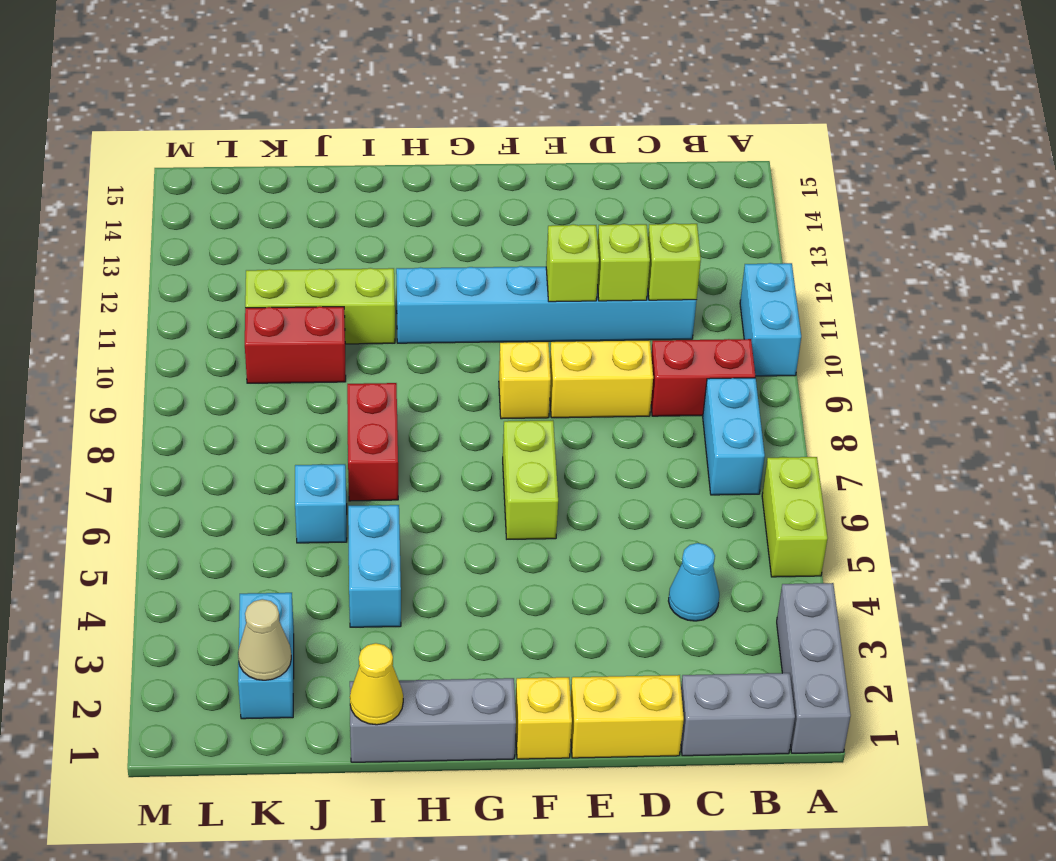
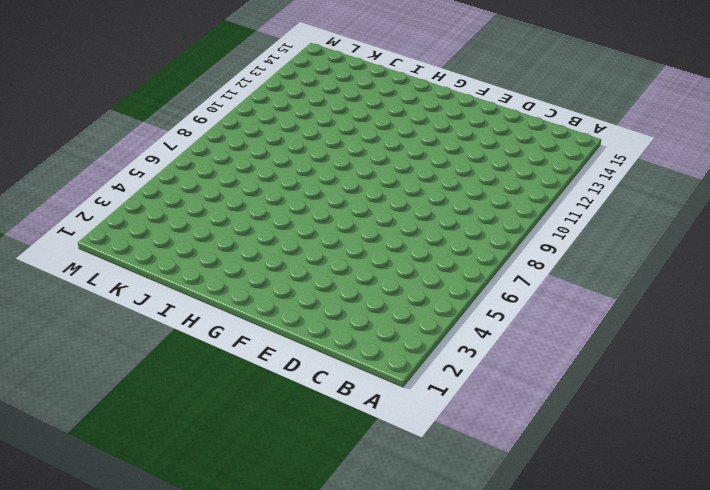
none -> grey 1x3 brick [777,583,851,753]
none -> lime 1x2 brick [762,457,828,577]
none -> cyan 1x2 brick [740,263,801,376]

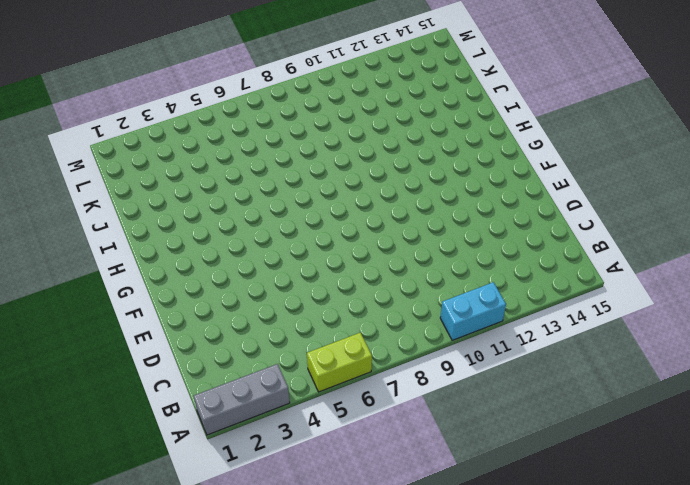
none -> grey 1x2 brick [681,673,795,756]
none -> cyan 1x2 brick [703,378,765,495]
none -> red 1x2 brick [651,339,755,416]

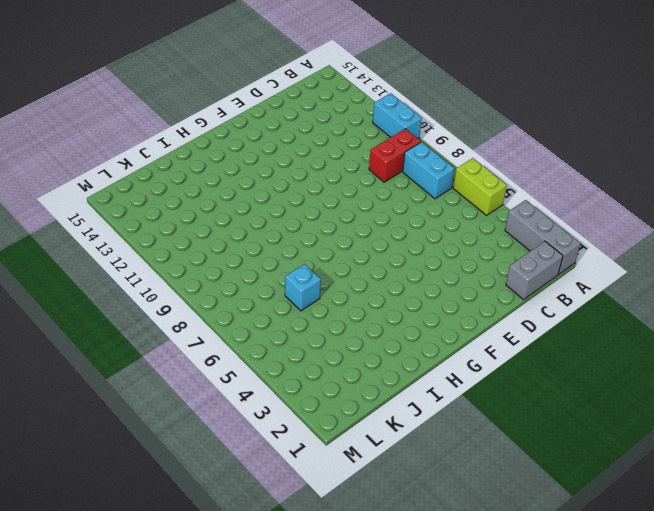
none -> cyan 1x1 cone [669,543,719,621]
none -> cyan 1x6 brick [396,266,697,343]
none -> yellow 1x2 brick [571,675,684,758]

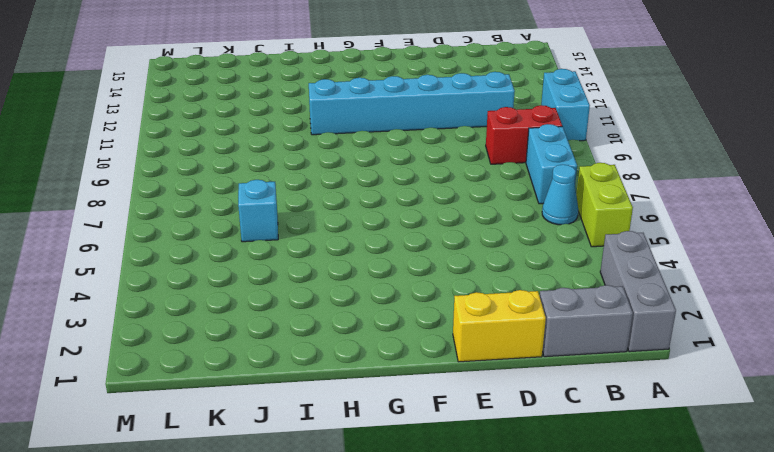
cyan 1x1 cone [542,165,578,225] -> cyan 1x1 cone moved to [669,543,719,621]
none -> yellow 1x2 brick [550,341,653,418]
none -> yellow 1x1 brick [515,677,572,759]
none -> lime 1x2 brick [503,420,558,539]

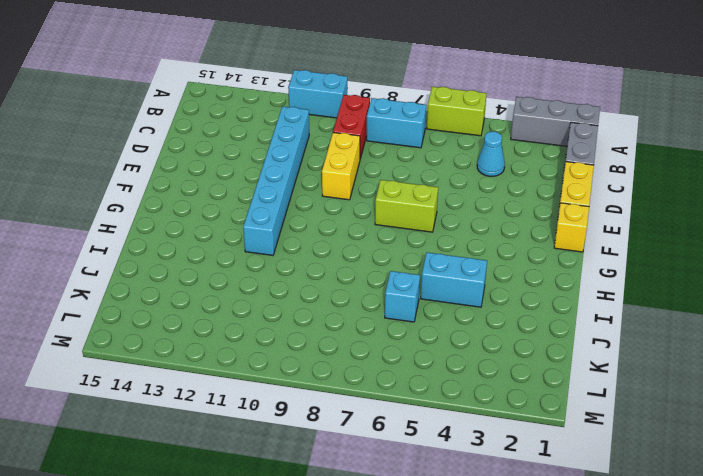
none -> yellow 1x1 brick [499,342,551,419]
none -> grey 1x3 brick [350,678,516,762]
none -> red 1x2 brick [347,383,398,501]

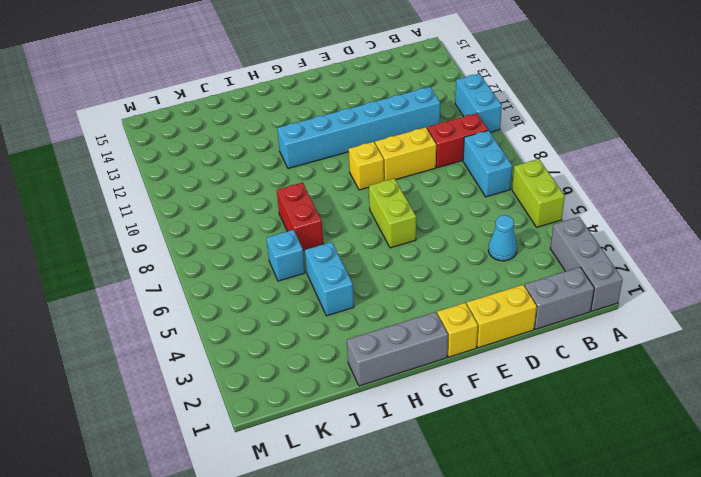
none -> lime 1x3 brick [245,268,395,344]
none -> red 1x2 brick [245,306,346,383]
none -> cyan 1x2 brick [238,593,294,719]

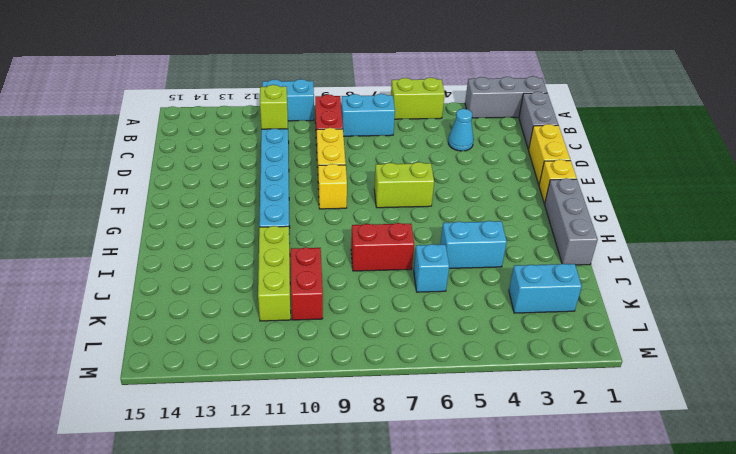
none -> lime 1x1 brick [597,224,650,301]
none -> lime 1x1 brick [546,224,599,302]
none -> yellow 1x1 cone [350,643,403,725]

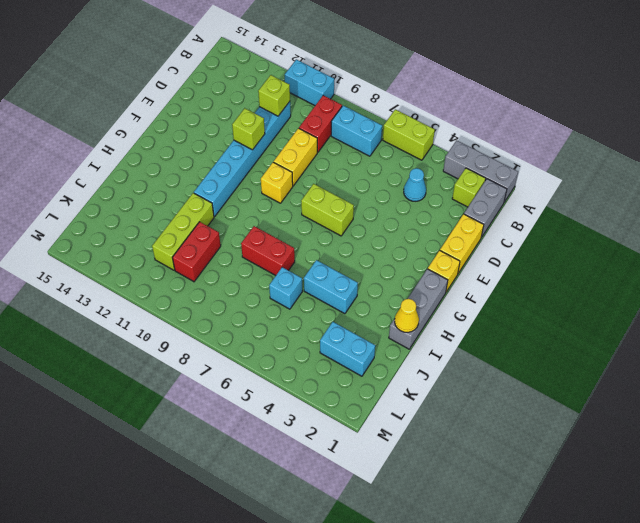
lime 1x1 brick [452,168,486,207] -> lime 1x1 brick moved to [597,224,650,301]
none -> tan 1x1 cone [238,599,291,680]

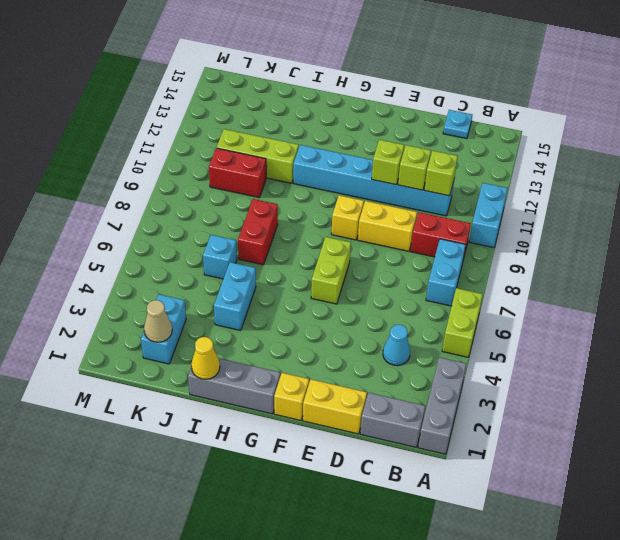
cyan 1x1 plate [443,110,472,139] -> none

